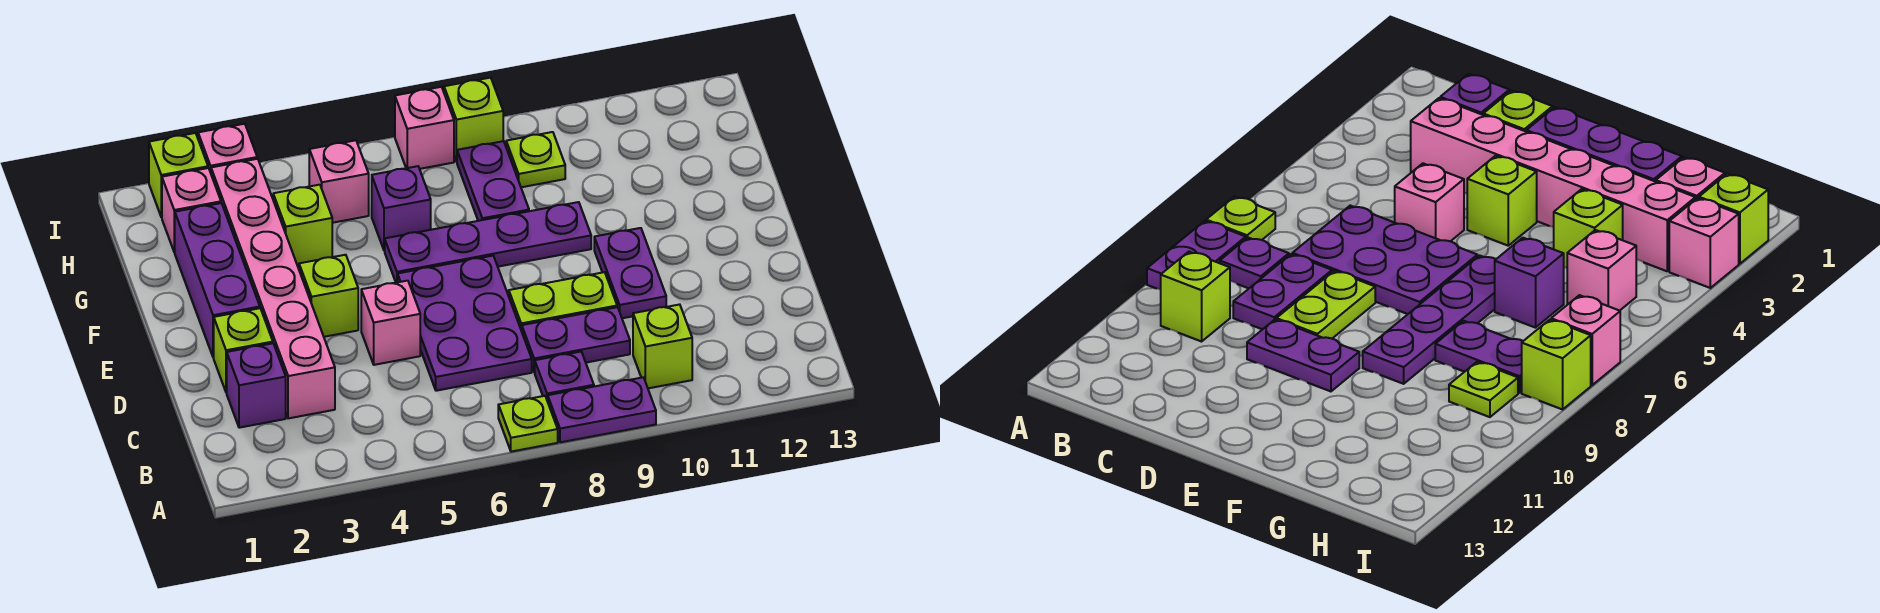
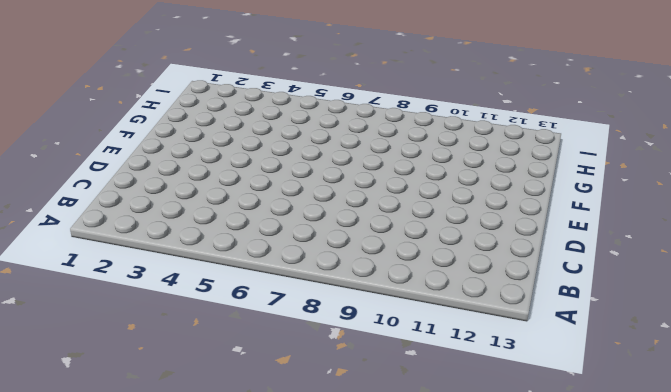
none -> lime 1x1 plate [498,396,558,452]
none -> purple 1x2 plate [548,377,656,442]
none -> purple 1x1 plate [535,352,594,401]

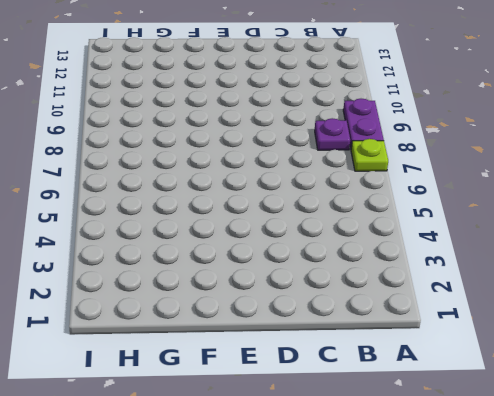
none -> lime 1x1 brick [633,304,692,388]
none -> purple 1x1 brick [227,343,286,428]
none -> pink 1x6 brick [211,159,335,418]

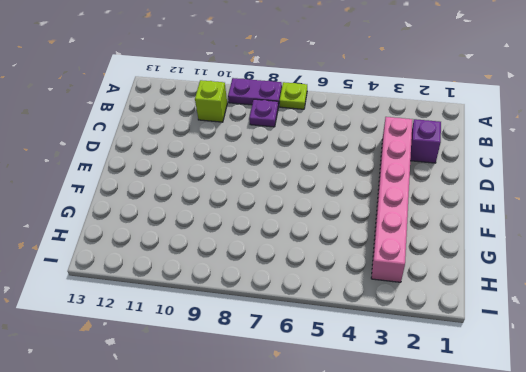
none -> purple 2x3 plate [397,256,532,391]
none -> purple 1x2 plate [522,307,630,372]
none -> lime 1x1 brick [214,308,273,393]

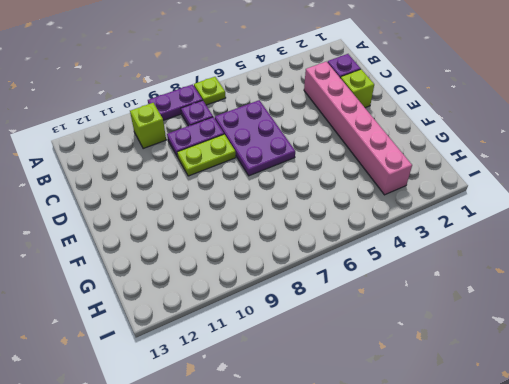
none -> pink 1x1 brick [361,281,420,365]
none -> purple 1x2 plate [594,228,666,318]
none -> purple 1x3 brick [175,203,260,358]

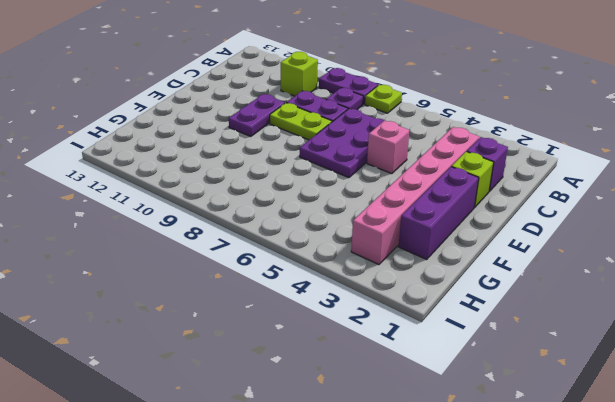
none -> lime 1x1 brick [299,255,358,337]
none -> purple 1x4 plate [385,202,591,283]
none -> lime 1x1 brick [273,185,332,267]

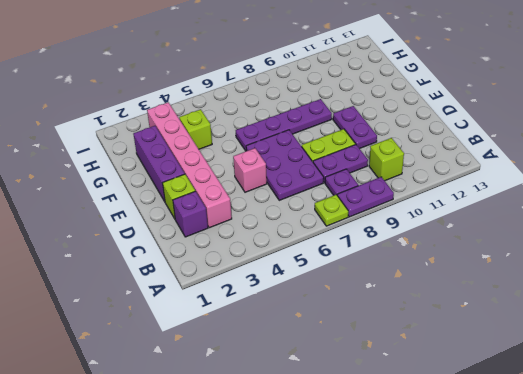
none -> lime 1x1 brick [299,255,358,337]
none -> purple 1x1 brick [372,166,431,251]
none -> purple 1x2 plate [457,141,529,221]

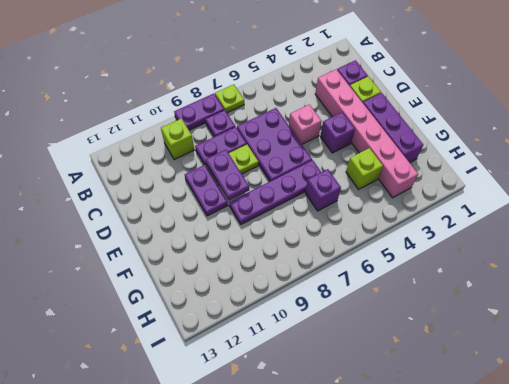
purple 1x2 plate [206,150,249,200] -> purple 1x2 plate moved to [457,141,529,221]
purple 1x1 brick [320,112,355,153] -> lime 1x1 brick [299,255,358,337]
none -> pink 1x1 brick [162,168,221,252]
none -> pink 1x1 brick [309,140,369,223]
none -> lime 1x1 plate [506,132,565,187]

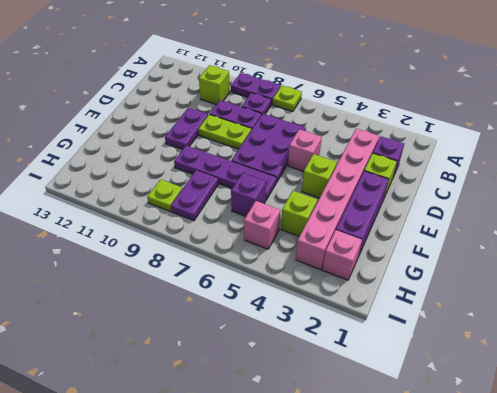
none -> lime 1x1 brick [149,133,208,217]
none -> pink 1x1 brick [198,124,257,173]
none -> pink 1x1 brick [395,87,454,169]

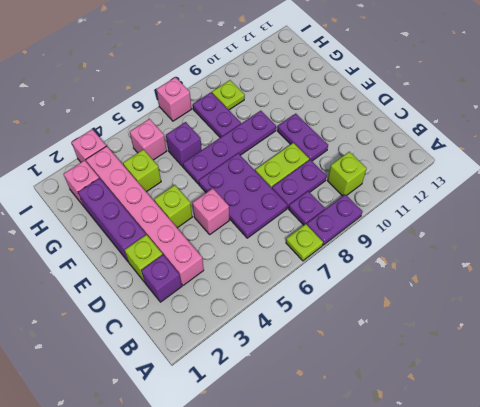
none -> lime 1x1 brick [149,133,208,217]
none -> lime 1x1 brick [444,78,503,162]

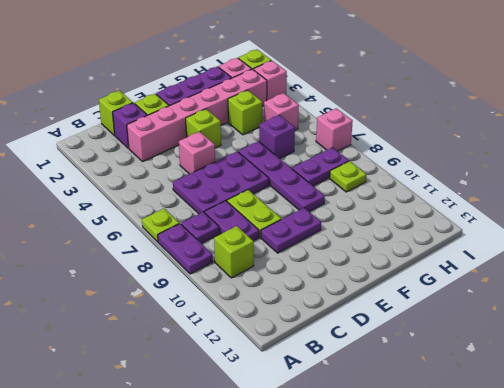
lime 1x1 brick [99,91,133,135] -> lime 1x1 brick moved to [444,78,503,162]

